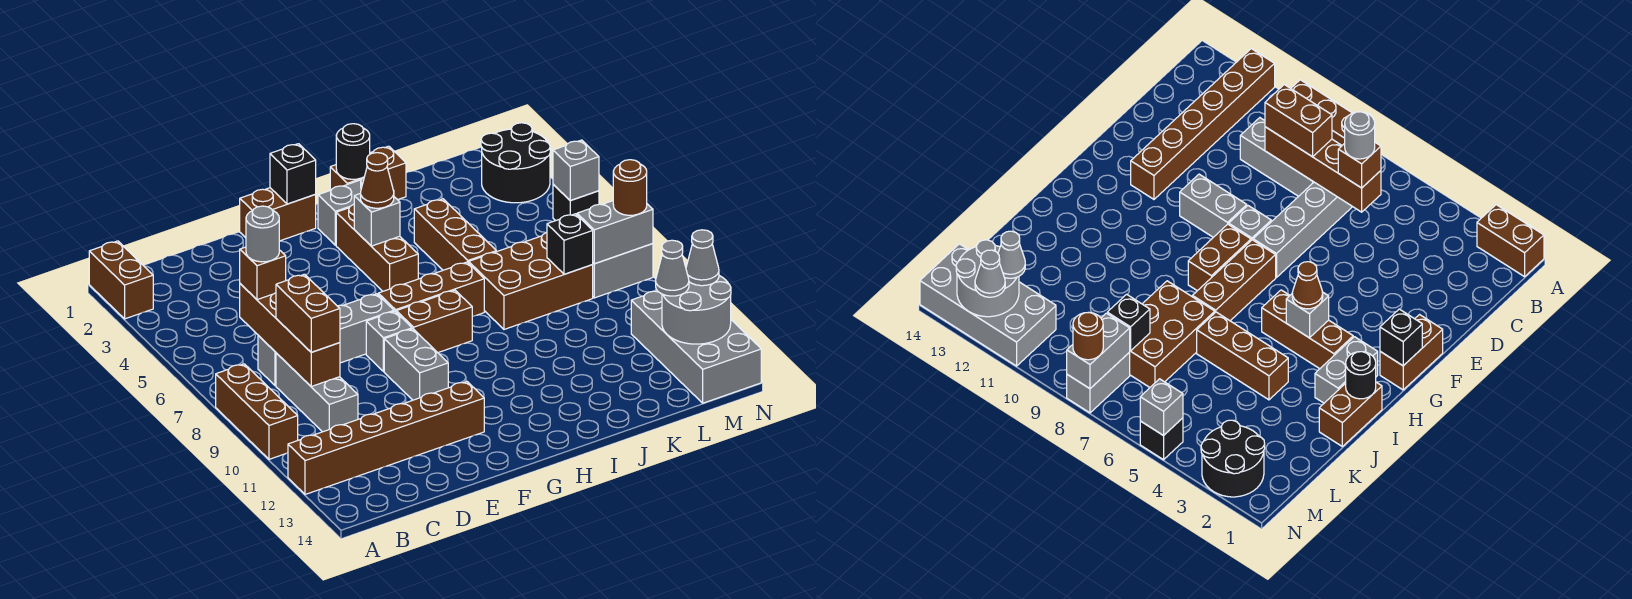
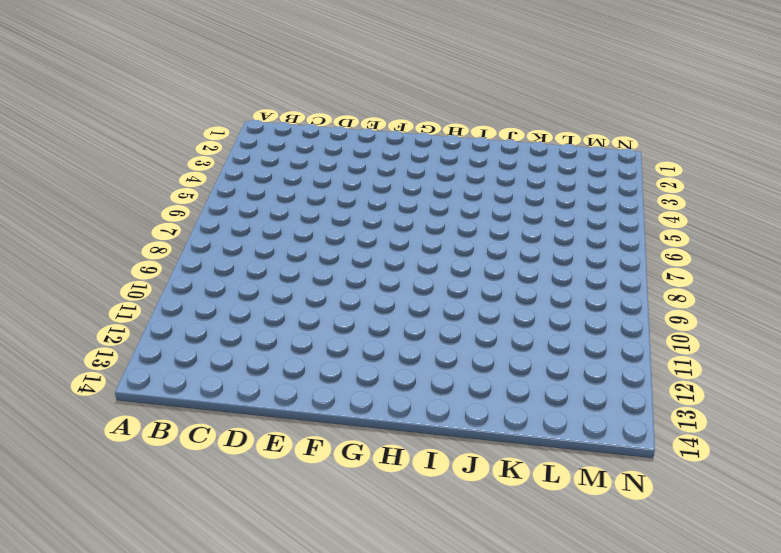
none -> brown 1x2 brick [89,241,153,319]
none -> brown 1x3 brick [216,364,298,459]
none -> brown 1x6 brick [288,382,484,494]
none -> grey 1x4 brick [258,294,394,386]

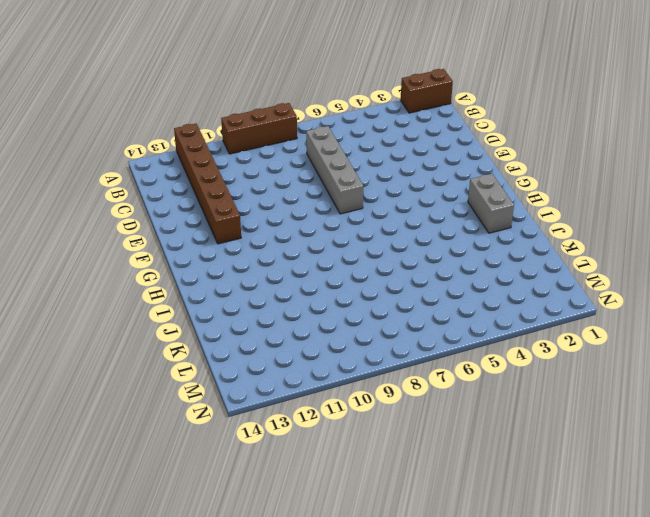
none -> grey 1x3 brick [276,353,358,432]
none -> brown 1x2 brick [240,188,316,241]
none -> grey 1x1 brick [366,311,412,372]
none -> grey 1x2 brick [384,329,448,400]

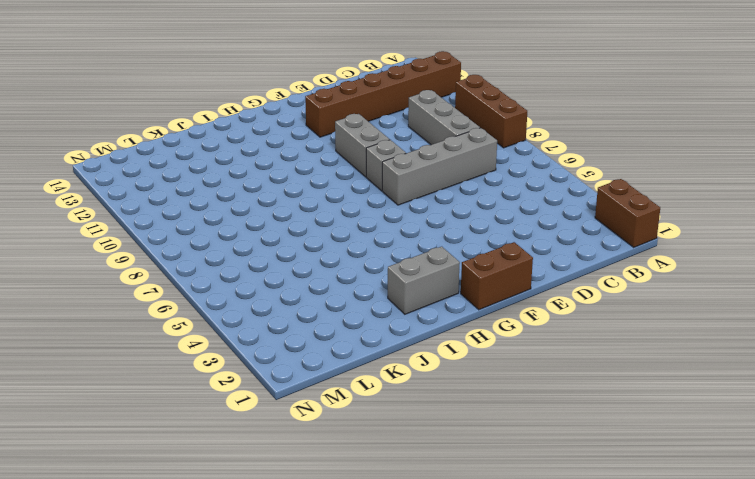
none -> brown 1x3 brick [378,262,484,317]
none -> brown 1x2 brick [396,290,472,353]
none -> brown 1x3 brick [336,204,418,291]
none -> brown 1x2 brick [330,146,406,200]

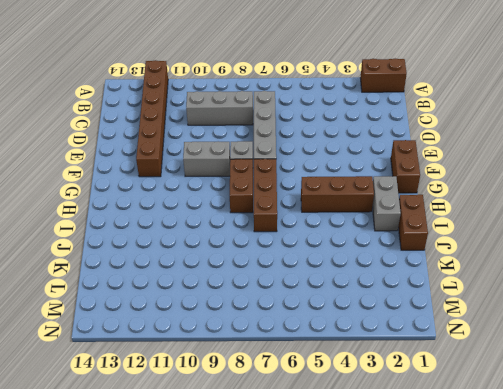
none -> brown 1x3 brick [216,364,298,459]
none -> brown 1x3 brick [414,199,496,270]
none -> brown 2x3 brick [469,232,593,329]
none -> black 2x2 round brick [481,123,550,203]

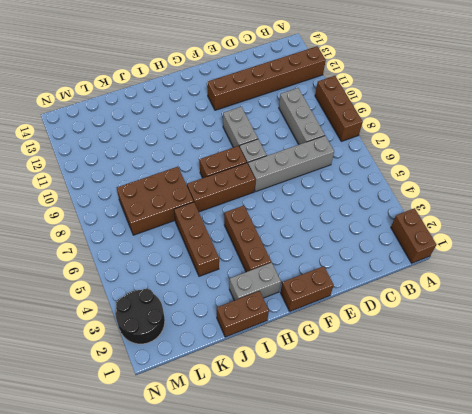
none -> grey 1x2 brick [592,244,653,298]
none -> grey 2x4 brick [631,291,761,403]
none -> black 1x1 brick [553,185,599,221]
none -> brown 1x4 brick [240,284,340,386]

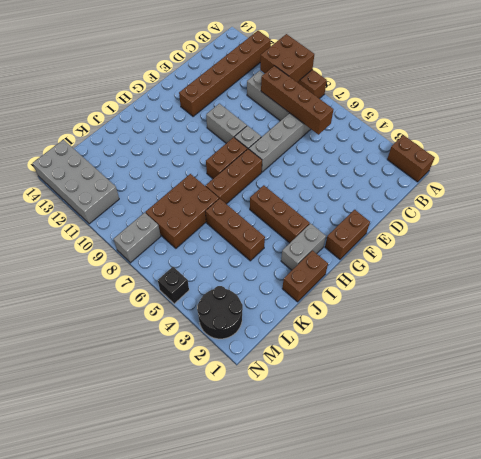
brown 2x2 brick [260,34,314,82] -> none
none -> black 1x1 brick [270,144,316,204]
none -> grey 1x1 brick [354,193,400,246]
none -> black 1x1 round brick [336,124,370,179]
none -> black 1x1 brick [547,214,593,274]

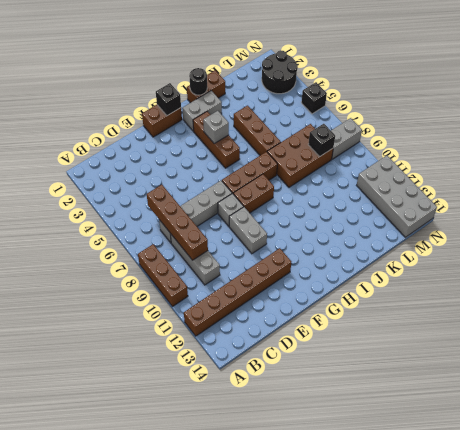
none -> brown 1x2 brick [89,241,153,319]
none -> grey 1x2 brick [577,201,653,264]
none -> grey 2x2 round brick [662,276,731,344]
none -> grey 1x1 brick [553,140,599,201]

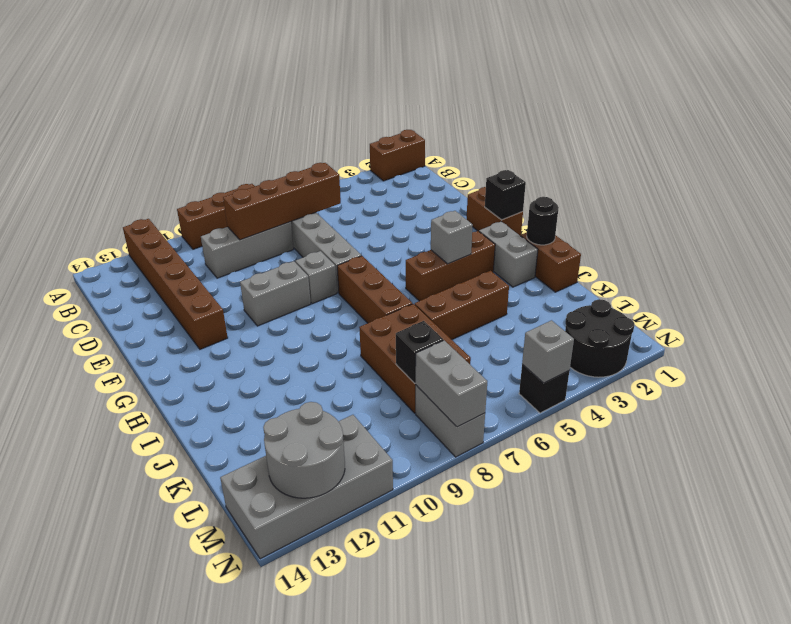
none -> brown 1x2 brick [396,290,472,353]
none -> brown 1x1 brick [240,247,286,300]
none -> brown 1x2 brick [276,274,340,352]
none -> brown 1x1 cone [361,153,394,208]

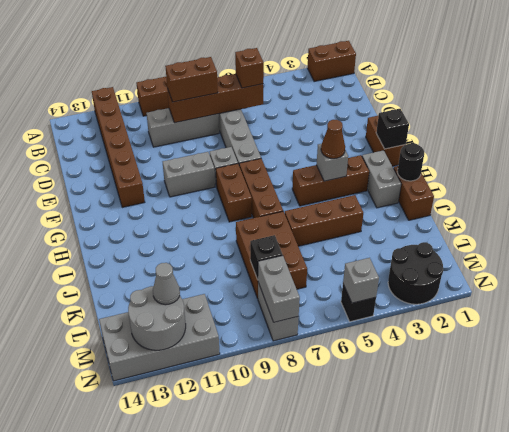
none -> brown 1x1 round brick [613,160,647,215]
none -> grey 1x1 cone [686,230,719,286]
none -> grey 1x1 round brick [246,206,279,262]

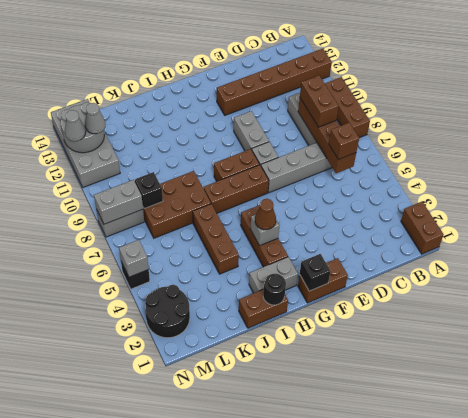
none -> brown 1x1 round brick [613,160,647,215]
none -> grey 1x1 round brick [246,206,279,262]

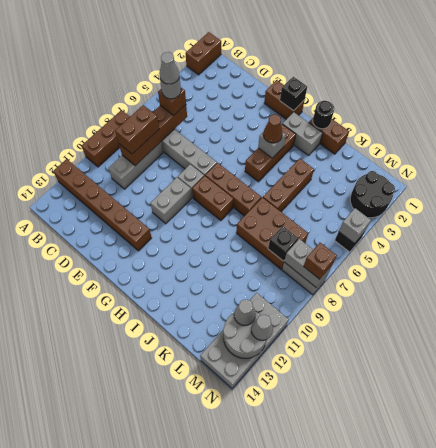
grey 1x1 cone [159,52,179,84] -> none
brown 1x1 brick [304,243,337,279] -> brown 1x1 round brick [613,160,647,215]

